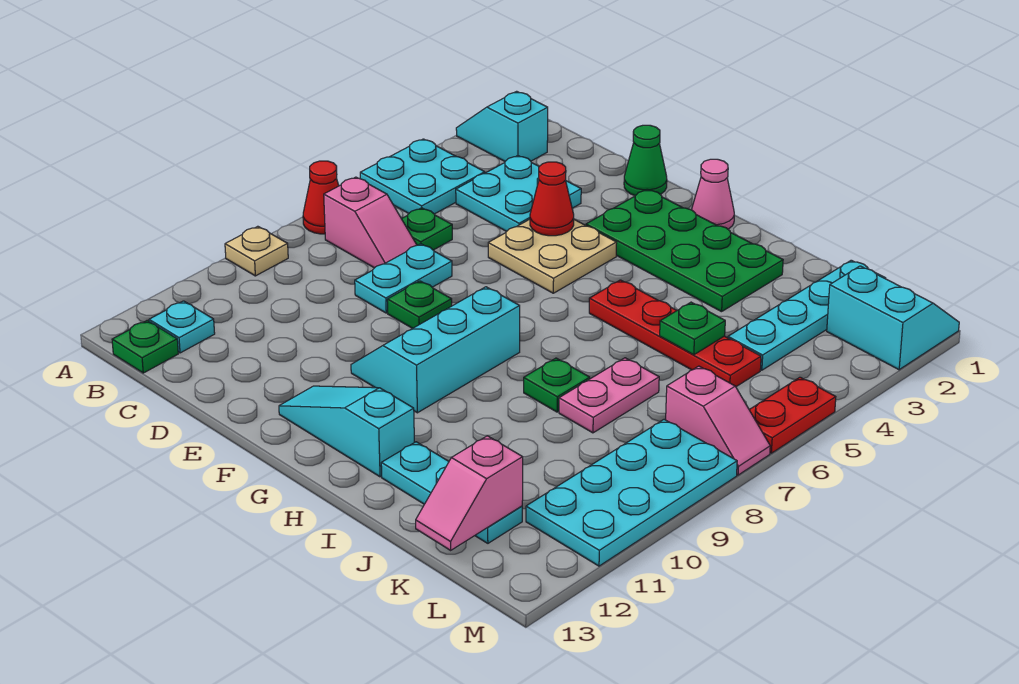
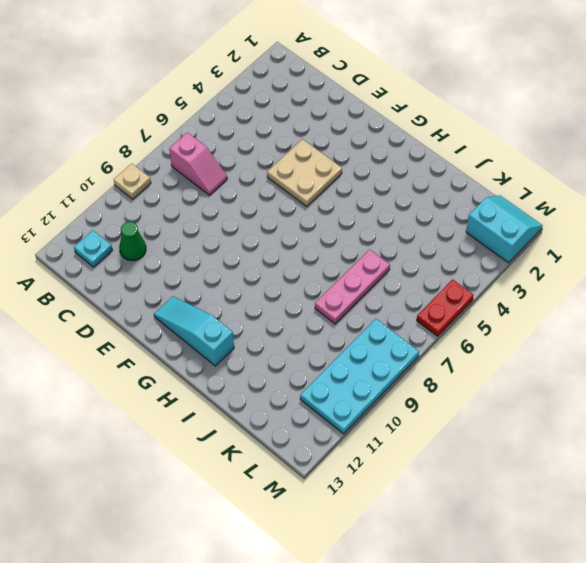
green 1x1 cone [119,222,146,261] -> green 1x1 cone moved to [624,125,667,196]
pink 1x3 plate [315,249,390,324] -> pink 1x2 plate [559,358,659,433]
none -> cyan 1x2 slope [456,91,548,161]
none -> cyan 2x2 plate [360,139,485,214]
none -> red 1x1 cone [303,161,339,234]

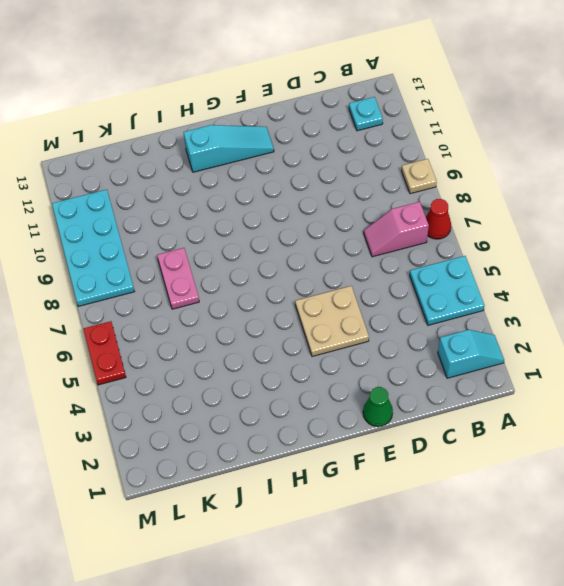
none -> green 1x1 plate [112,320,178,373]
none -> cyan 2x2 plate [456,156,581,231]
none -> green 1x1 plate [402,208,452,250]

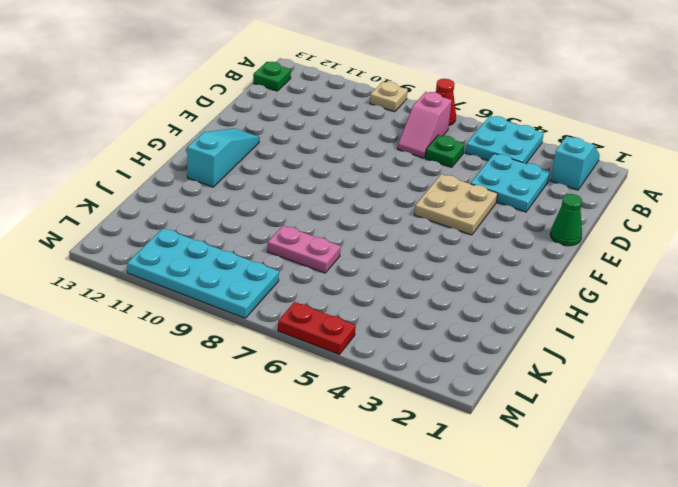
none -> cyan 1x1 plate [149,301,215,353]
none -> cyan 1x2 plate [355,244,452,313]
none -> green 1x1 plate [387,281,452,328]

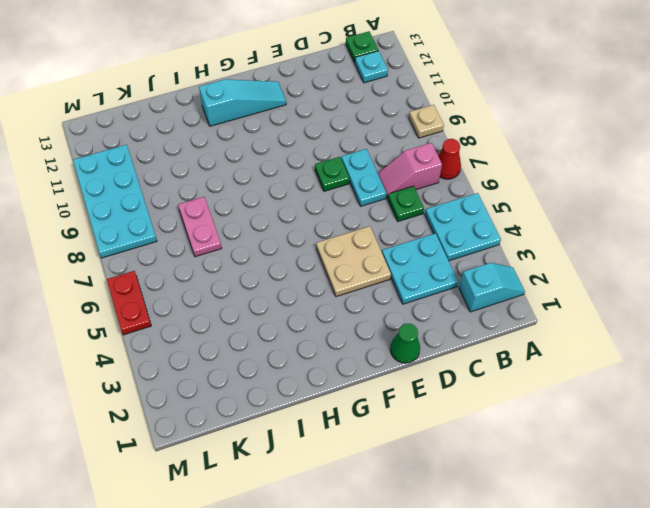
none -> green 2x4 plate [586,189,783,312]
none -> cyan 2x3 slope [351,287,520,413]
none -> pink 1x1 cone [692,159,734,229]

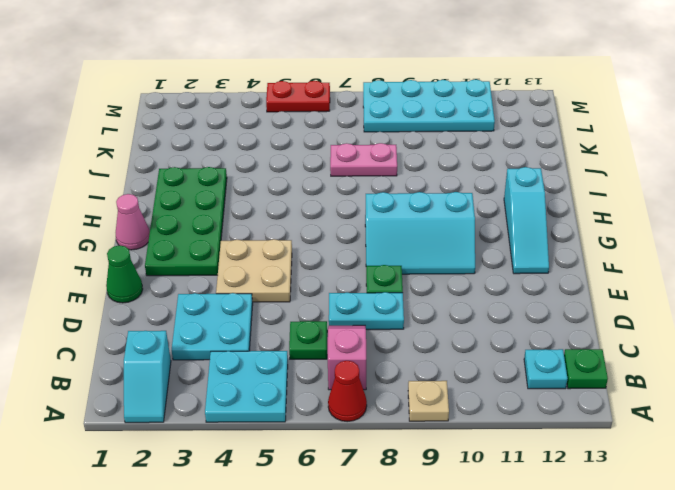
none -> red 1x4 plate [589,280,761,387]
none -> green 1x1 plate [524,358,590,412]
none -> cyan 1x3 plate [381,442,522,543]

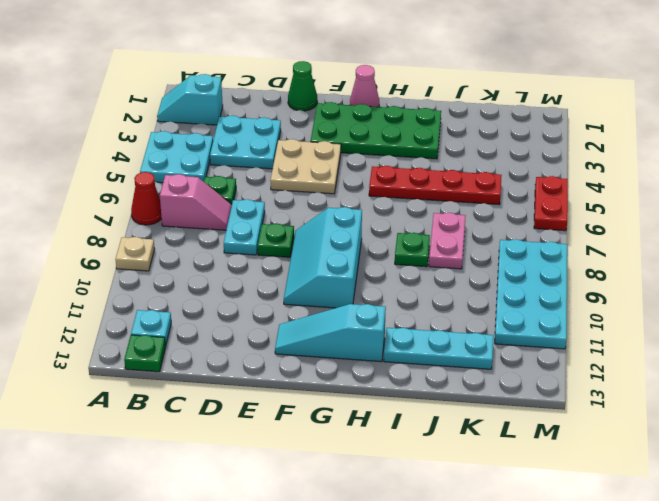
none -> cyan 1x4 plate [728,260,886,370]
none -> cyan 2x2 slope [827,266,959,370]
none -> pink 1x2 slope [666,366,770,475]

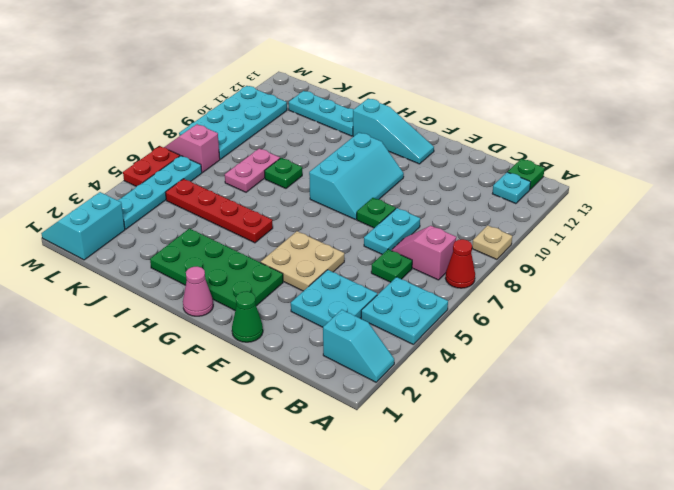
cyan 2x2 slope [41,192,125,260] -> cyan 2x2 slope turned to [827,266,959,370]
cyan 1x4 plate [118,156,202,229] -> cyan 1x4 plate moved to [728,260,886,370]
none -> red 1x1 cone [530,162,574,236]
none -> green 1x1 plate [660,302,725,355]
none -> pink 1x2 slope [416,436,523,550]

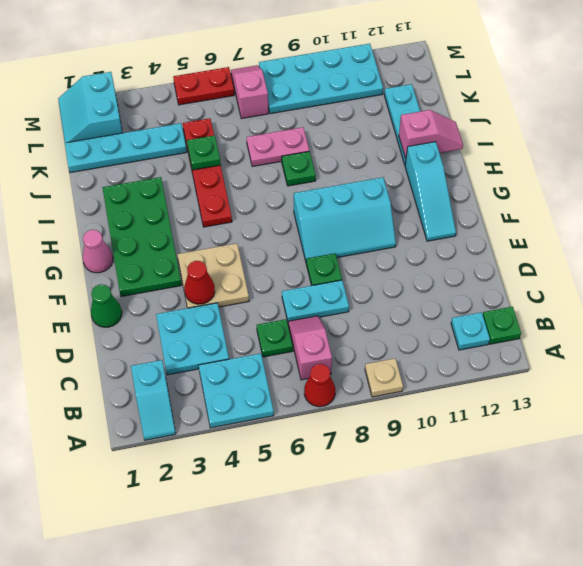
pink 1x2 slope [399,110,463,159] -> pink 1x2 slope moved to [416,436,523,550]

